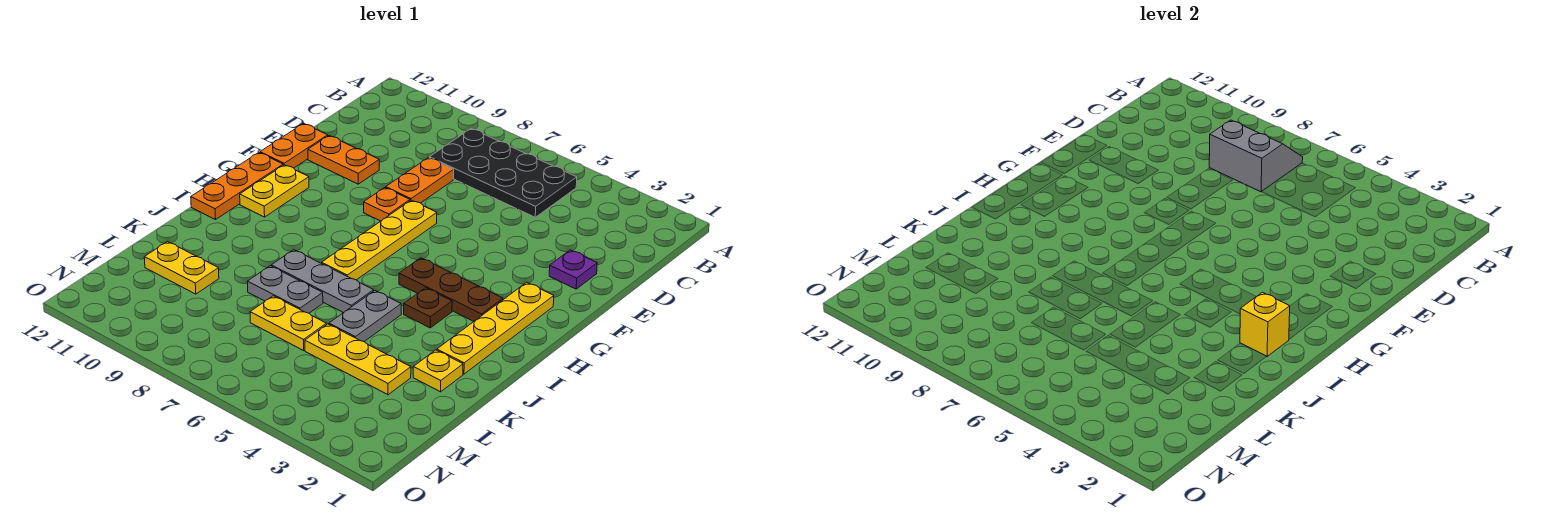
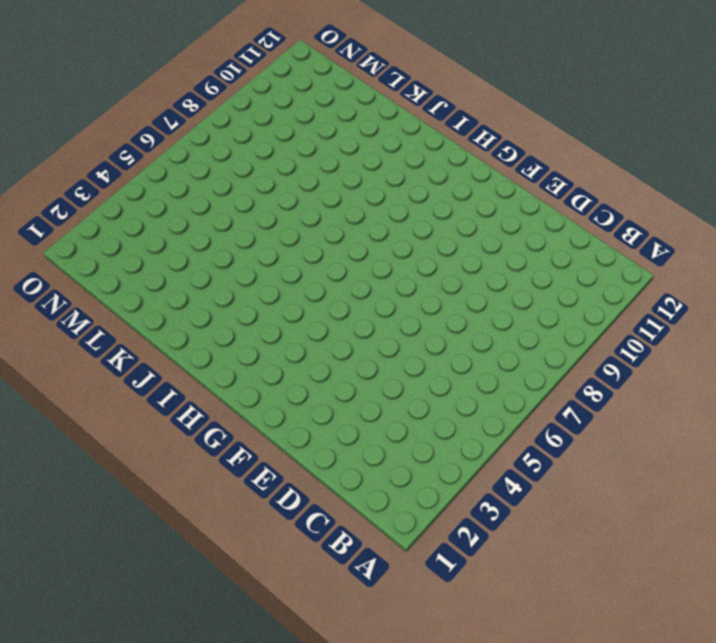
none -> black 2x4 plate [429,129,577,217]
none -> orange 1x2 plate [386,158,454,203]
none -> purple 1x1 plate [549,250,597,289]

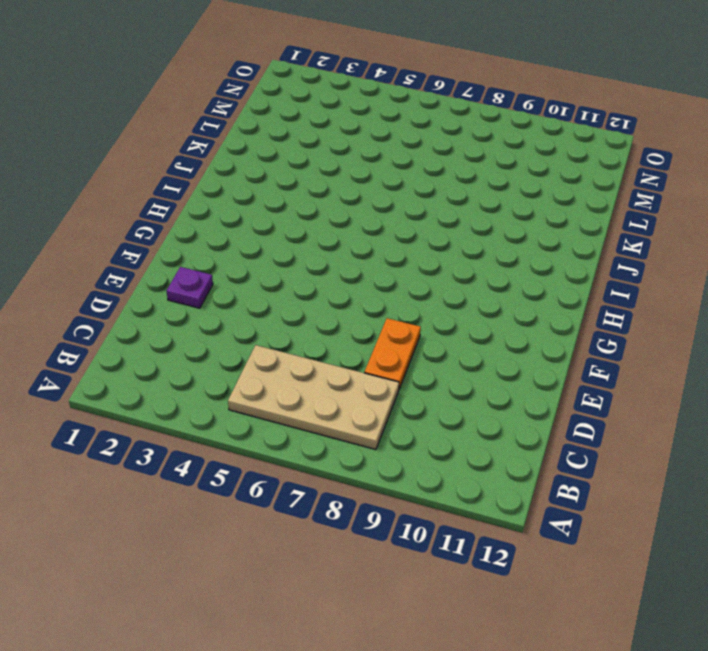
tan 2x4 plate [228,345,399,450] -> black 2x4 plate [429,129,577,217]
none -> orange 1x2 plate [308,136,379,184]
none -> orange 1x2 plate [260,124,328,168]
none -> yellow 1x4 plate [322,200,437,280]

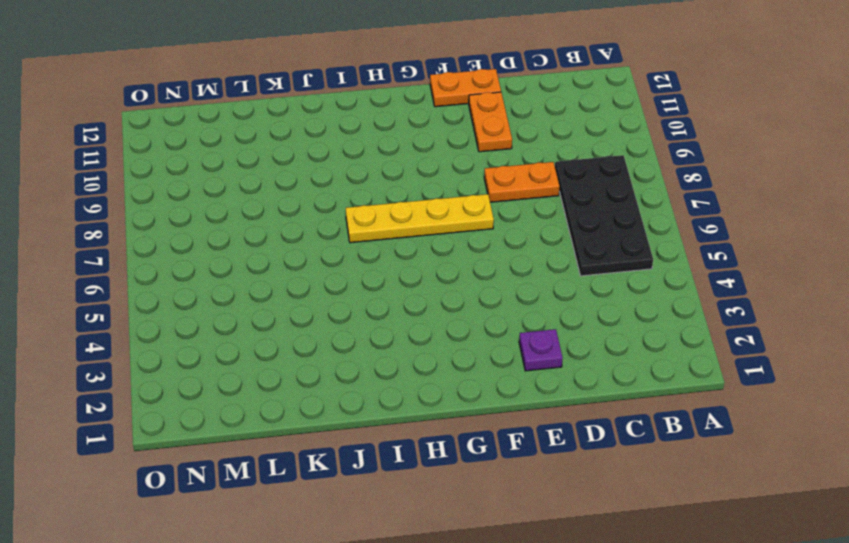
none -> orange 1x1 plate [364,188,410,221]
none -> yellow 1x4 plate [437,282,554,374]
none -> yellow 1x2 plate [240,165,309,217]

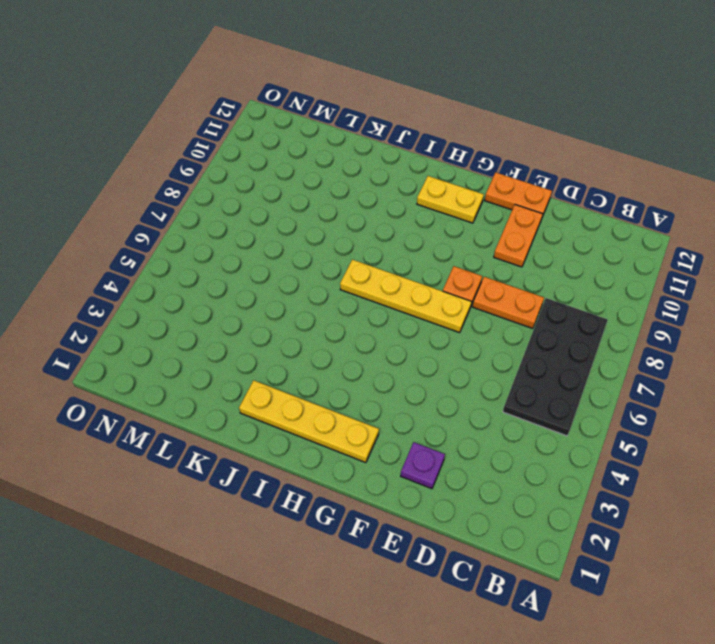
none -> orange 1x3 plate [191,153,283,220]
none -> brown 1x3 plate [399,258,503,322]
none -> brown 1x1 plate [404,288,452,328]

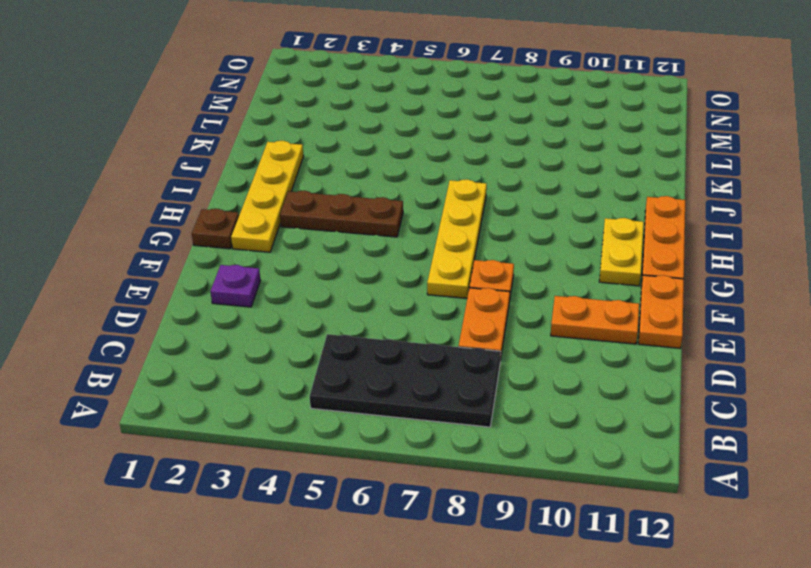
brown 1x1 plate [192,209,239,249] -> brown 1x1 plate moved to [404,288,452,328]
none -> grey 1x2 plate [329,291,401,342]
none -> grey 1x3 plate [271,250,374,313]
none -> yellow 1x1 plate [413,350,463,392]

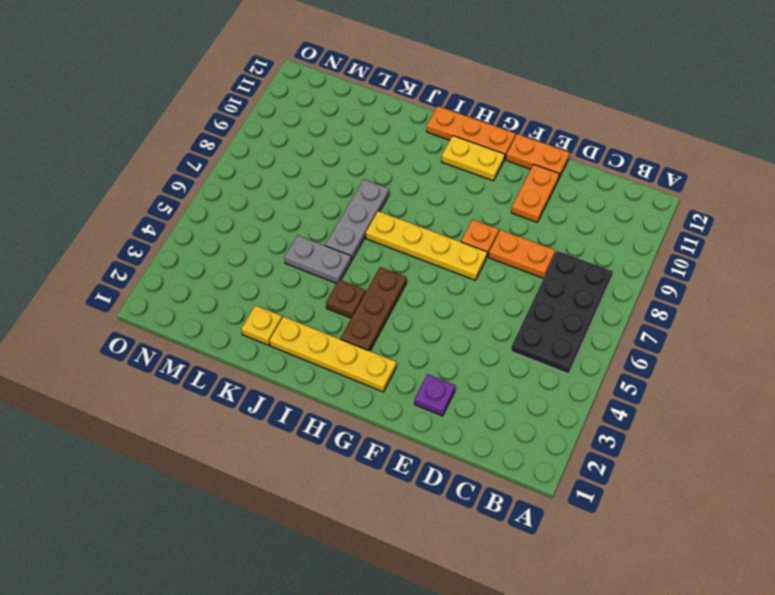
none -> grey 1x2 plate [247,266,323,313]
none -> yellow 1x3 plate [305,324,411,395]
none -> yellow 1x2 plate [250,296,326,350]

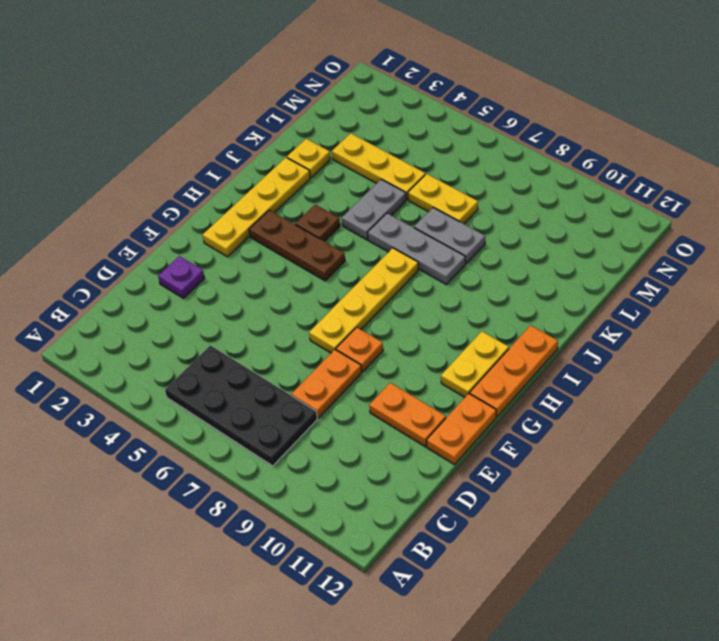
none -> yellow 1x2 plate [144,242,219,294]
none -> grey 2x2 slope [1209,120,1303,192]
none -> yellow 1x1 brick [1240,292,1290,357]

